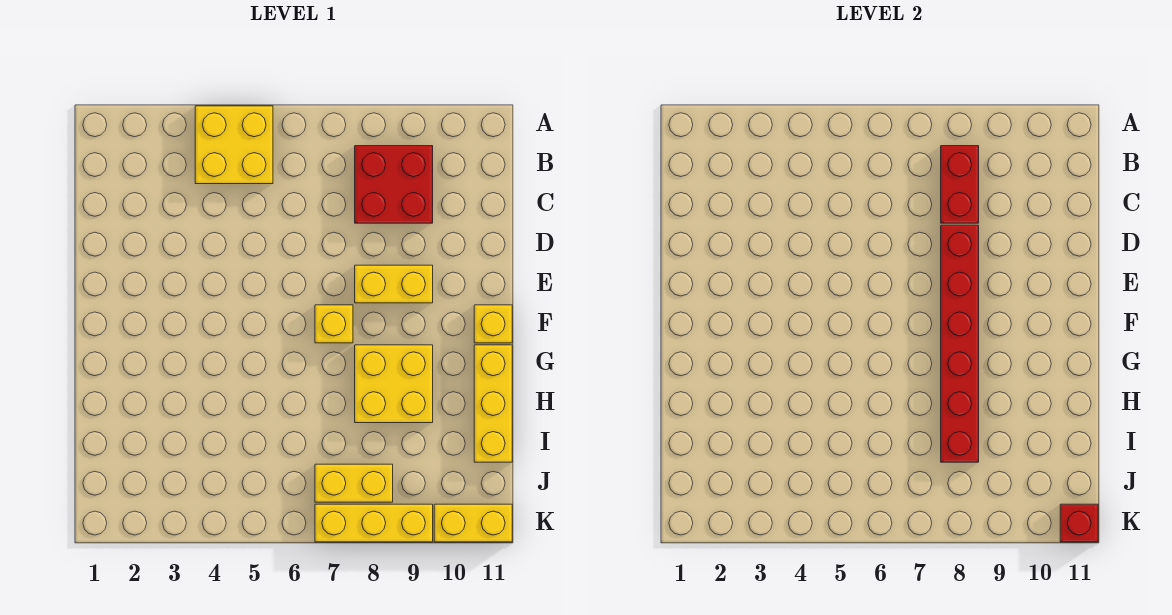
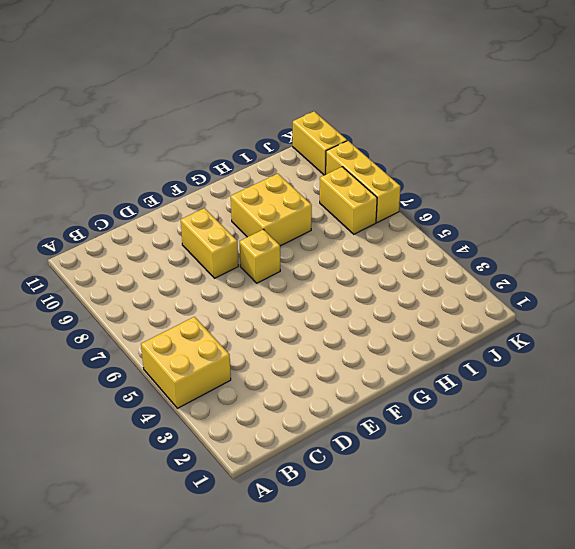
none -> red 2x2 brick [355,146,433,223]
none -> yellow 1x1 brick [474,305,512,343]
none -> yellow 1x3 brick [474,345,512,462]

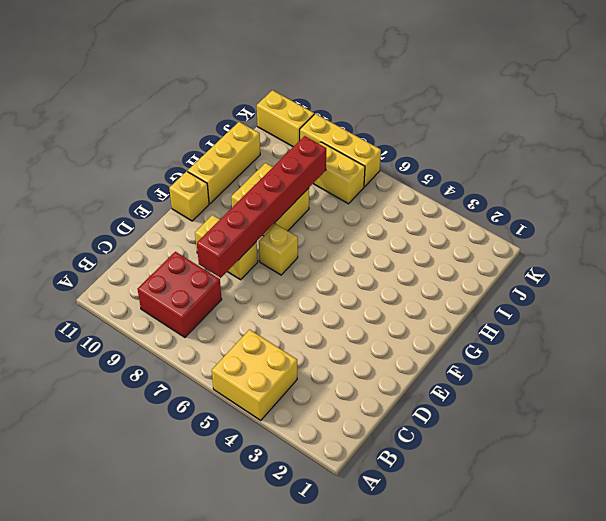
none -> red 1x2 brick [941,146,979,223]
none -> red 1x1 brick [1060,504,1098,542]

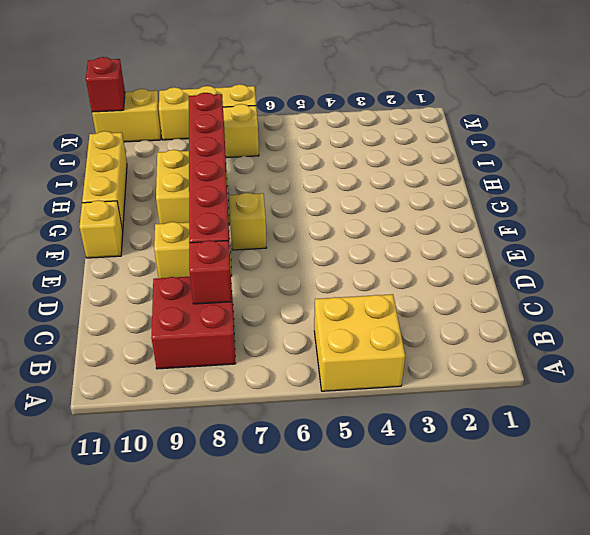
red 1x1 brick [189,240,232,304] -> red 1x2 brick [941,146,979,223]

